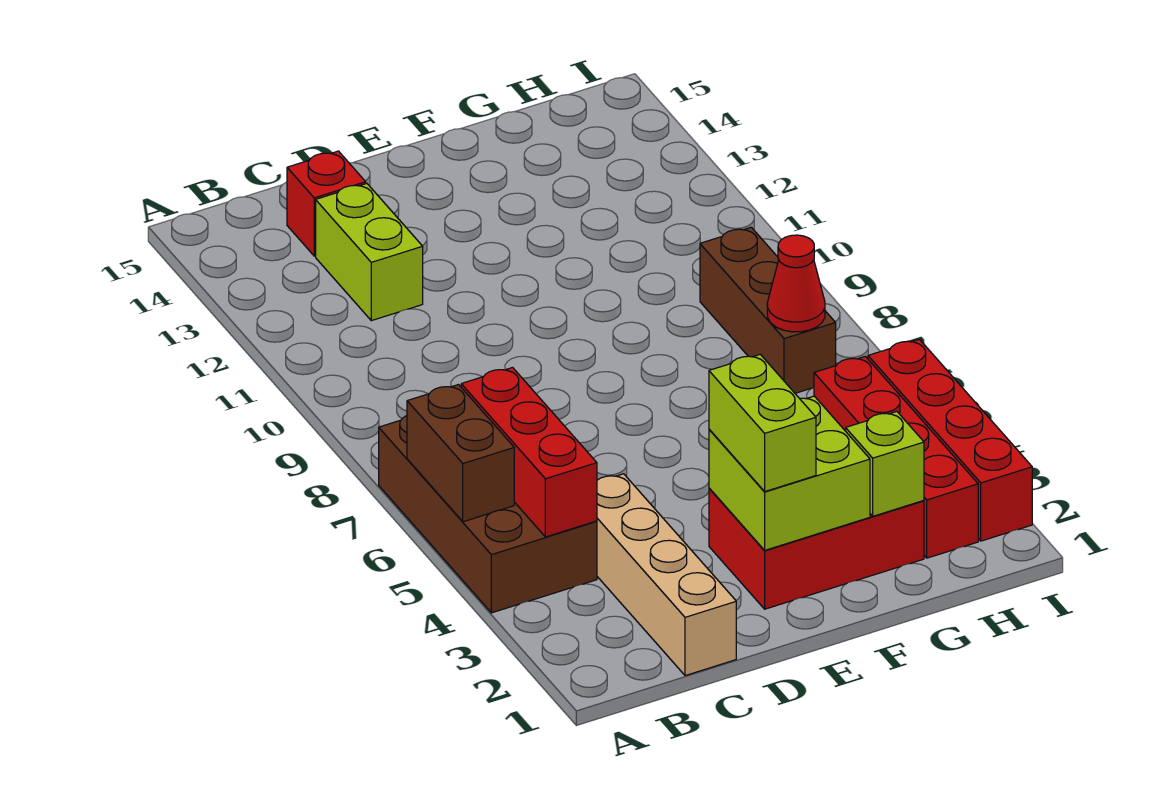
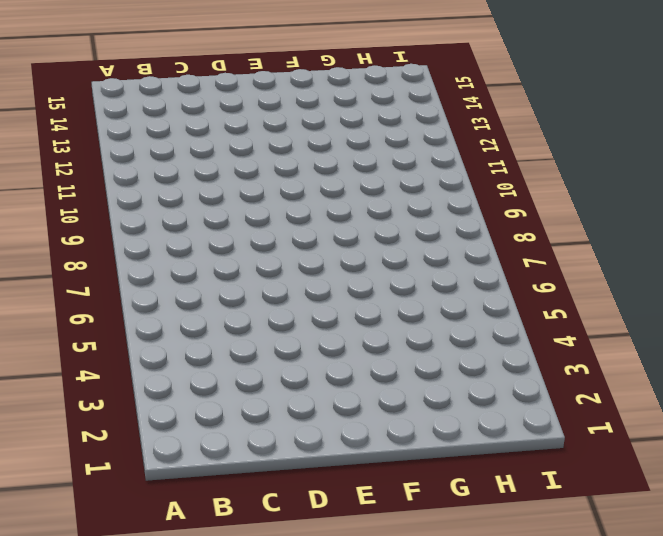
none -> brown 2x4 brick [379,416,597,613]
none -> tan 1x4 brick [597,474,736,676]
none -> lime 1x2 brick [316,183,423,321]

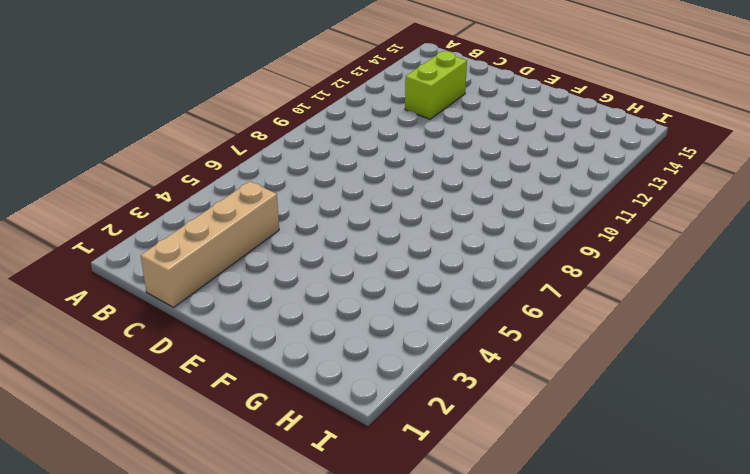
none -> brown 2x4 brick [379,416,597,613]
none -> red 1x1 brick [287,151,366,256]
none -> red 2x3 brick [709,488,924,609]

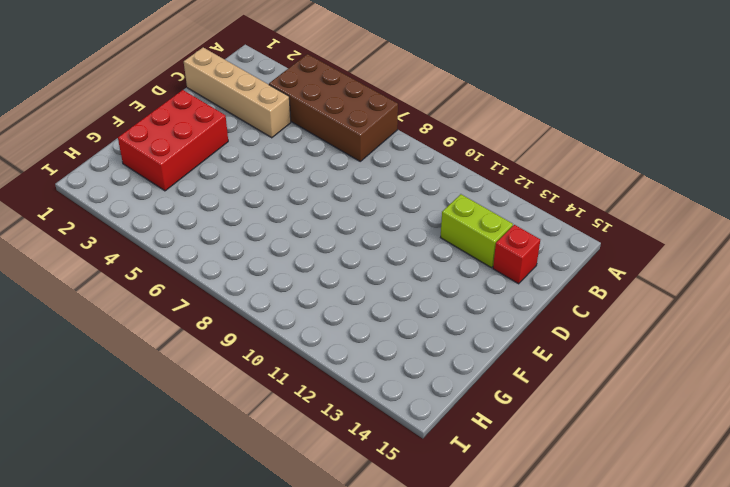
none -> red 1x4 brick [814,356,978,558]
none -> brown 1x3 brick [700,227,836,393]
none -> red 1x4 brick [868,339,1032,541]

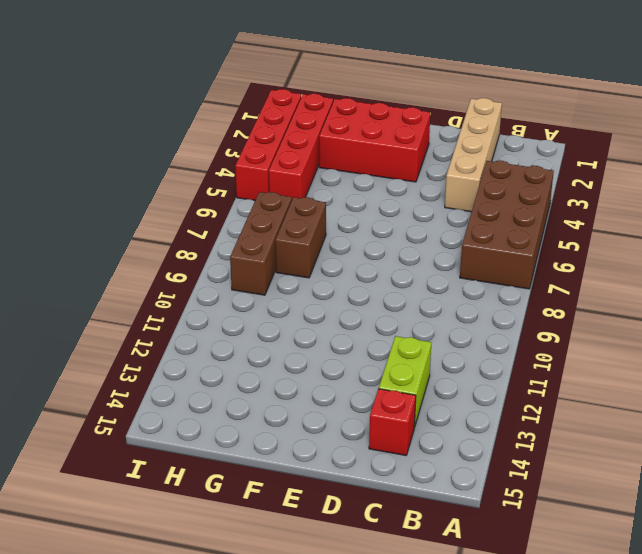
brown 1x2 brick [275,197,326,278] -> brown 1x2 brick moved to [407,385,514,522]
none -> red 1x3 brick [461,368,597,537]
none -> lime 2x2 brick [709,396,870,550]
none -> lime 1x1 brick [846,411,924,516]

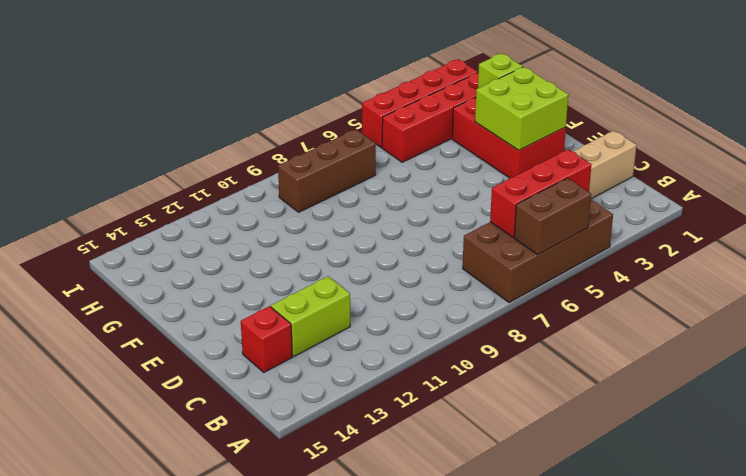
none -> red 1x1 cone [767,235,825,332]
none -> lime 1x2 brick [709,354,816,491]

